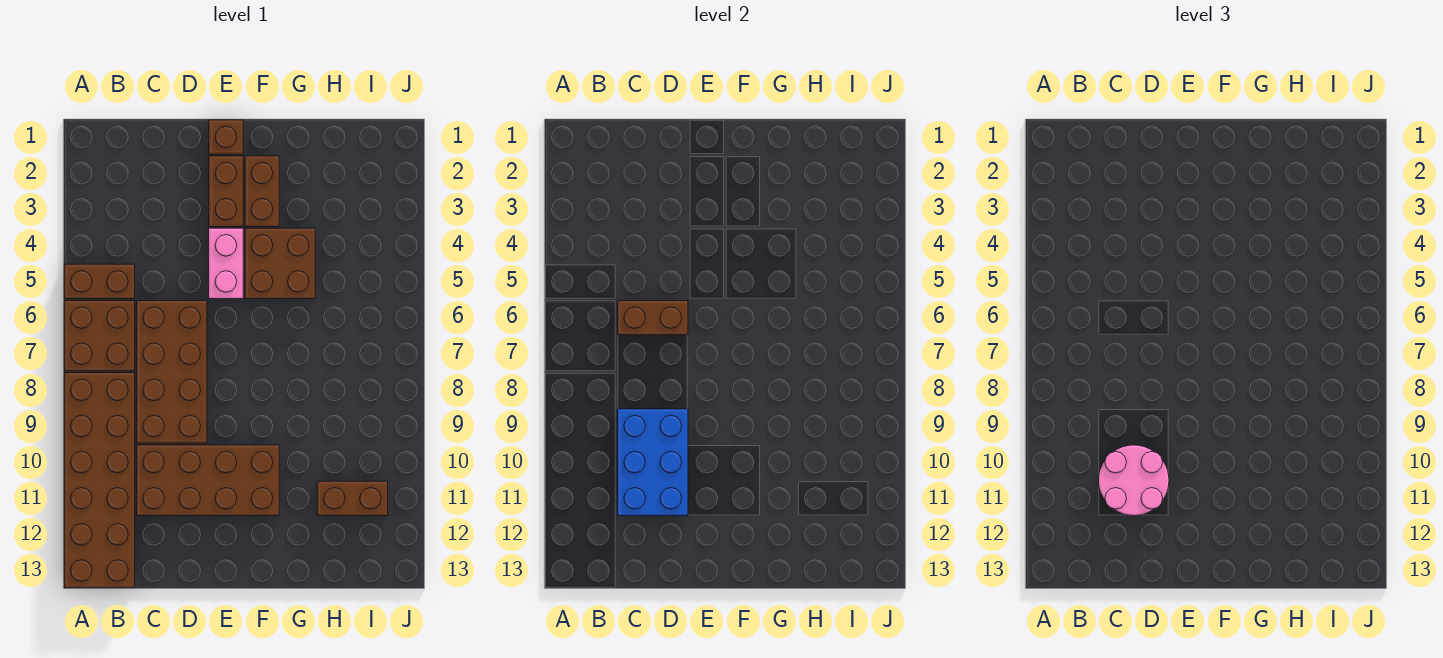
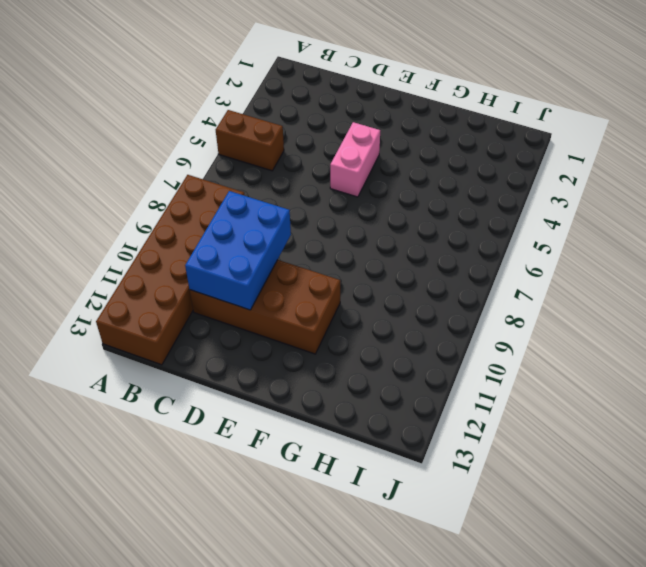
none -> brown 2x2 brick [64,301,135,371]
none -> brown 2x4 brick [137,301,207,443]
none -> brown 1x1 brick [209,120,243,154]

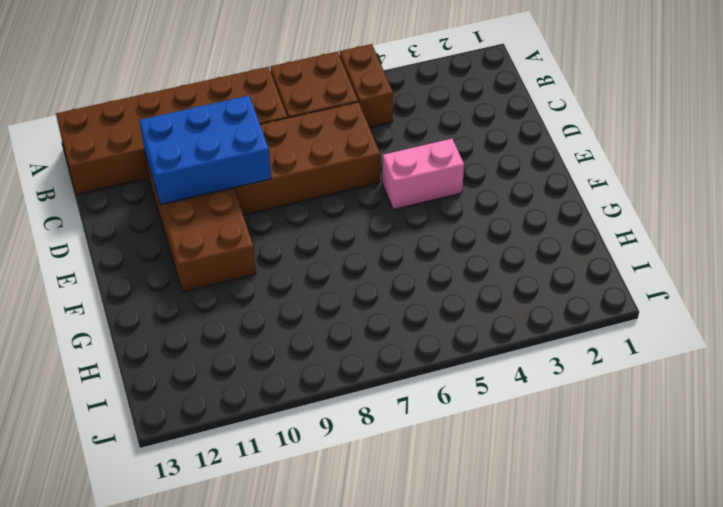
none -> brown 1x1 brick [209,120,243,154]
none -> brown 1x2 brick [209,156,243,227]
none -> brown 1x2 brick [245,156,279,227]

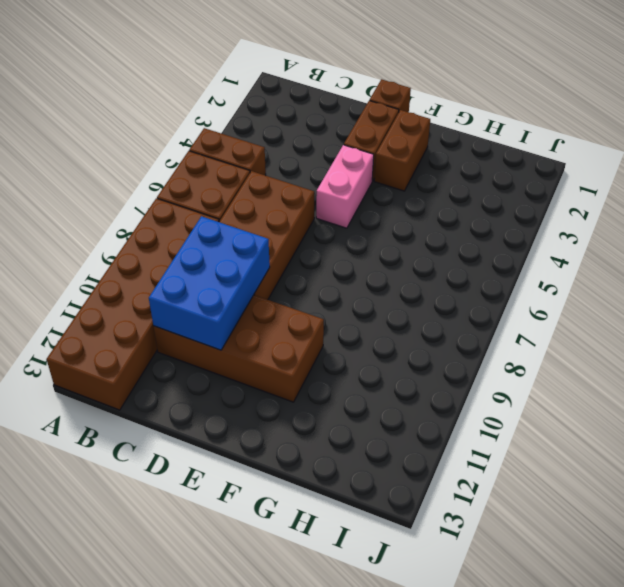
none -> brown 2x2 brick [245,228,315,299]
none -> brown 1x2 brick [317,481,388,516]
none -> brown 1x2 brick [618,301,688,335]

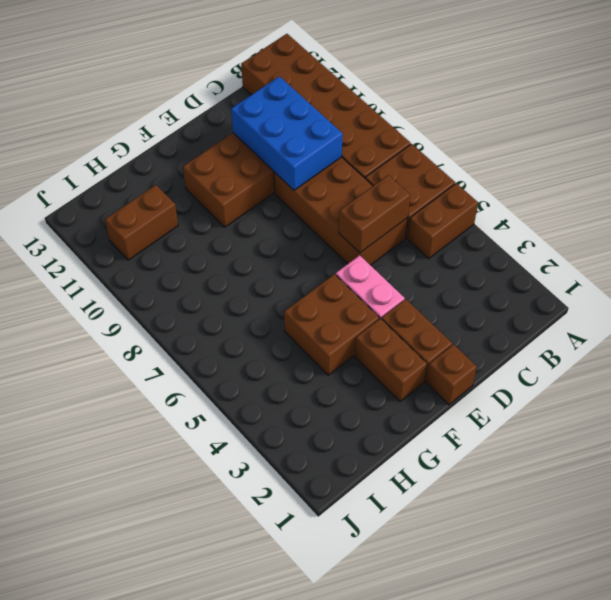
none -> pink 2x2 round brick [1099,445,1169,516]

